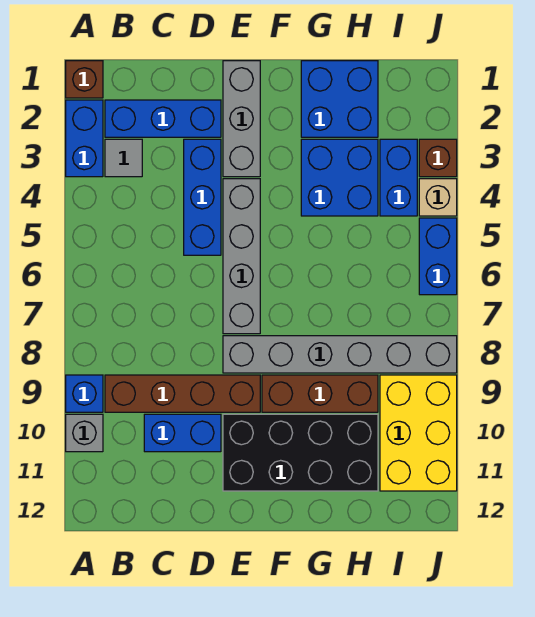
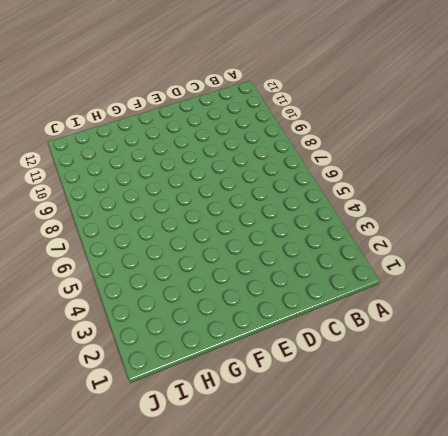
none -> brown 1x1 brick [66,61,103,98]
none -> blue 1x2 brick [66,100,103,177]
none -> blue 1x1 brick [66,375,103,412]

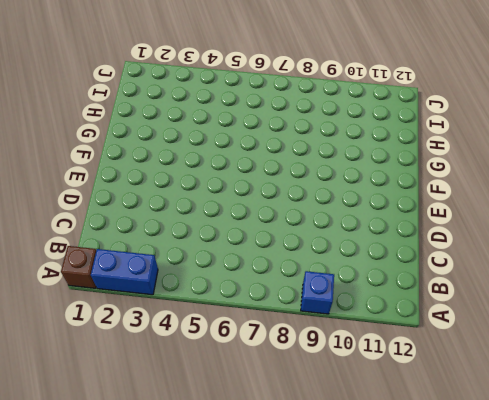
none -> grey 1x1 brick [66,414,103,452]
none -> blue 1x3 brick [105,100,221,137]
none -> grey 1x1 tile [105,139,142,177]

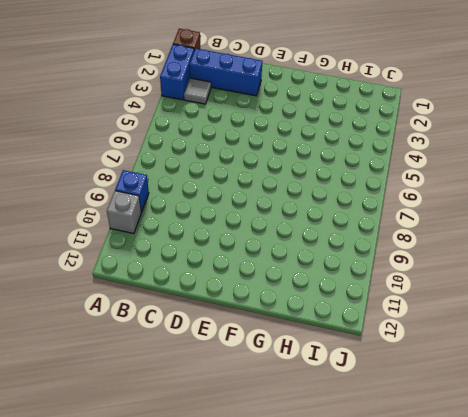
none -> brown 1x4 brick [105,375,260,412]
none -> blue 1x2 brick [144,414,221,452]
none -> blue 1x3 brick [184,139,221,255]

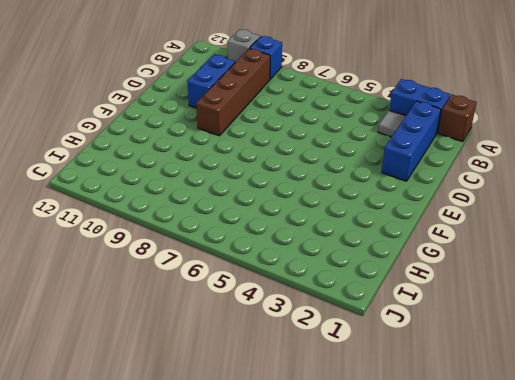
none -> blue 1x3 brick [184,139,221,255]
none -> grey 1x3 brick [223,61,260,177]
none -> grey 1x4 brick [223,179,260,334]

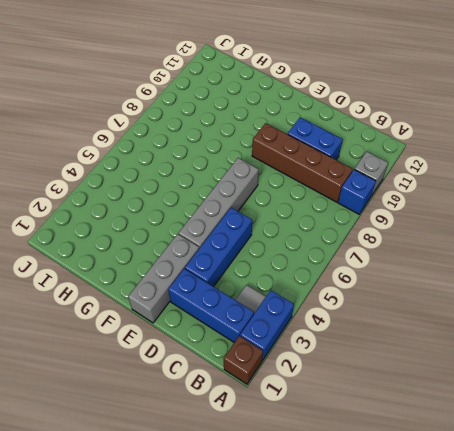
none -> grey 1x6 brick [223,336,457,373]
none -> black 2x4 brick [223,414,378,491]
none -> brown 1x3 brick [262,375,378,412]

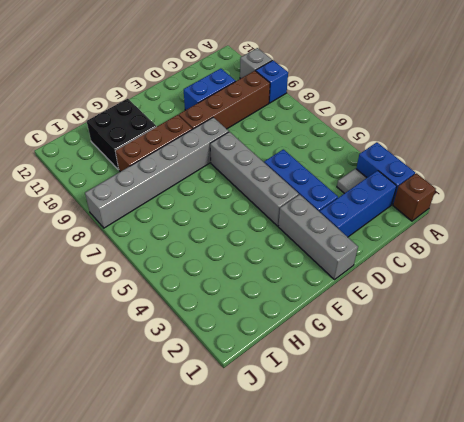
black 2x2 brick [87,99,156,170] -> black 2x4 brick [223,414,378,491]
none -> blue 2x2 brick [301,61,378,137]
none -> blue 2x2 brick [301,139,378,216]
none -> blue 1x2 brick [380,139,417,216]

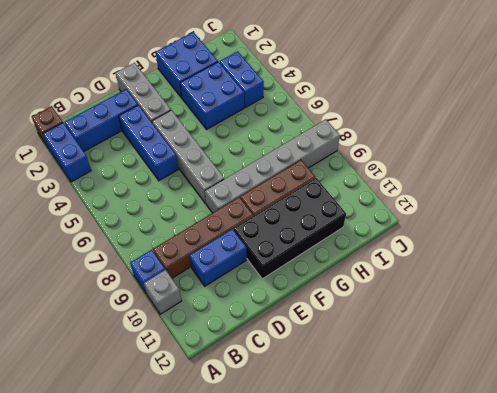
none -> grey 1x1 tile [105,139,142,177]
none -> yellow 2x3 brick [380,375,457,491]
none -> brown 1x1 brick [419,139,457,177]

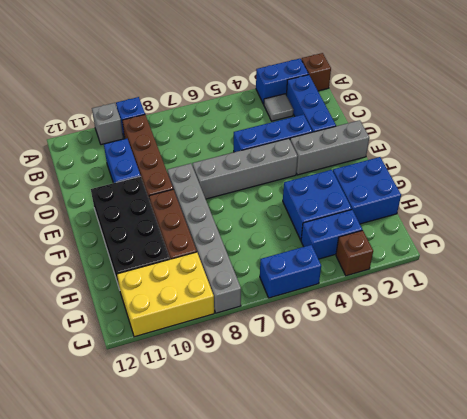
none -> tan 1x1 brick [419,179,457,216]

